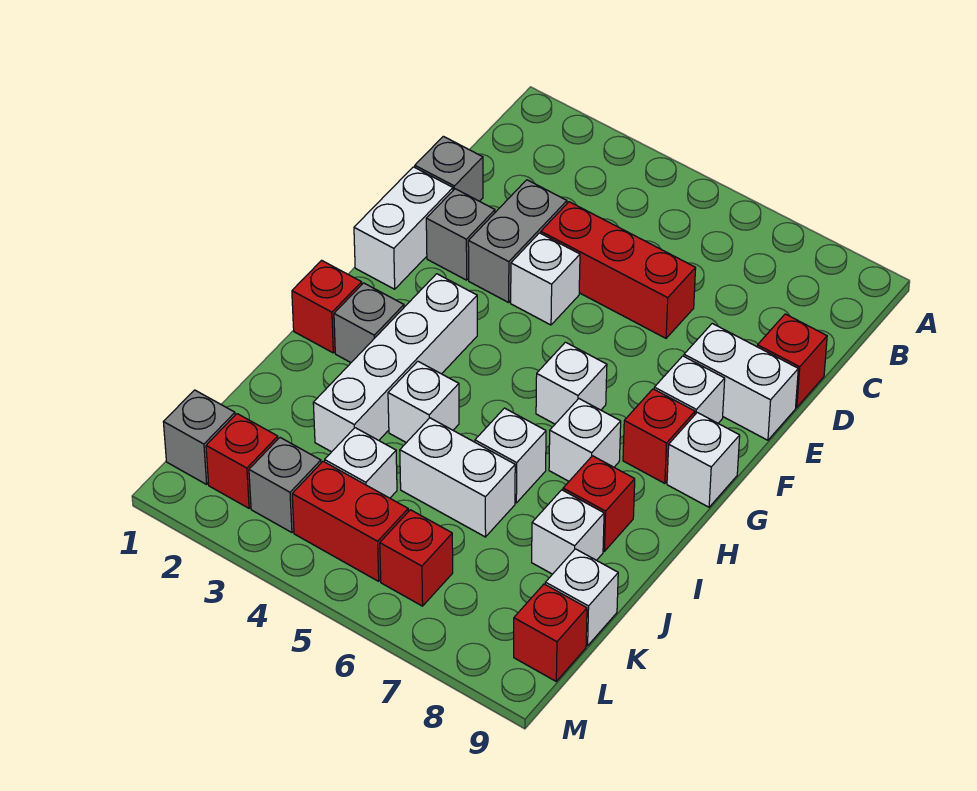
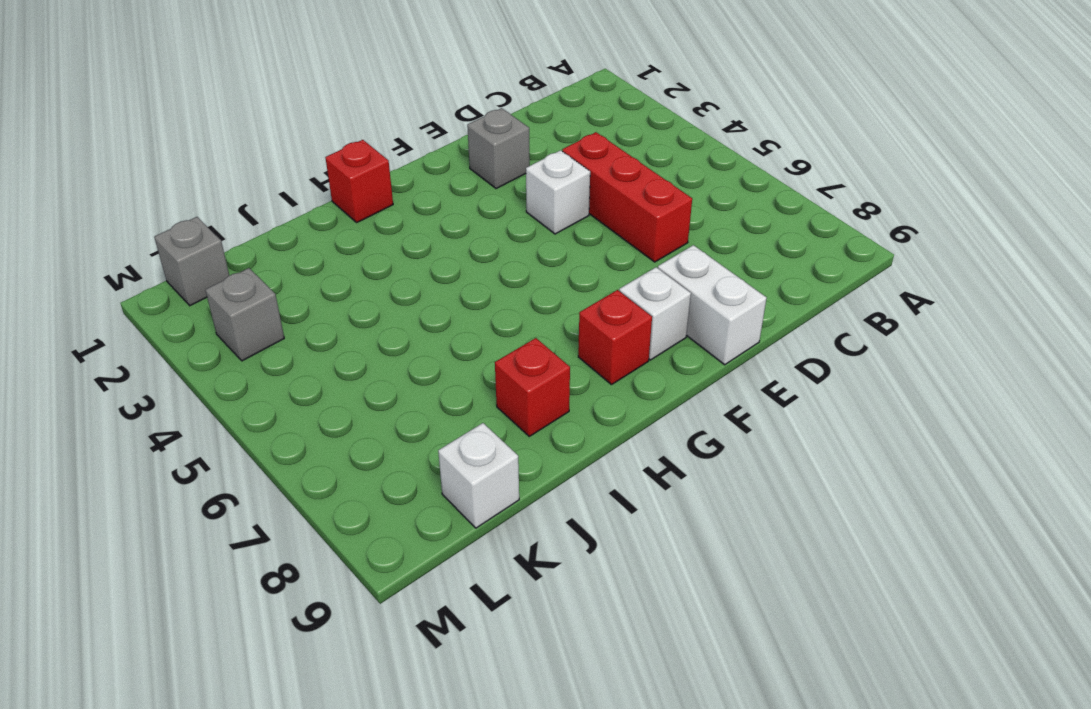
none -> grey 1x1 brick [415,136,483,201]
none -> grey 1x2 brick [468,180,567,302]
none -> red 1x1 brick [757,314,827,407]

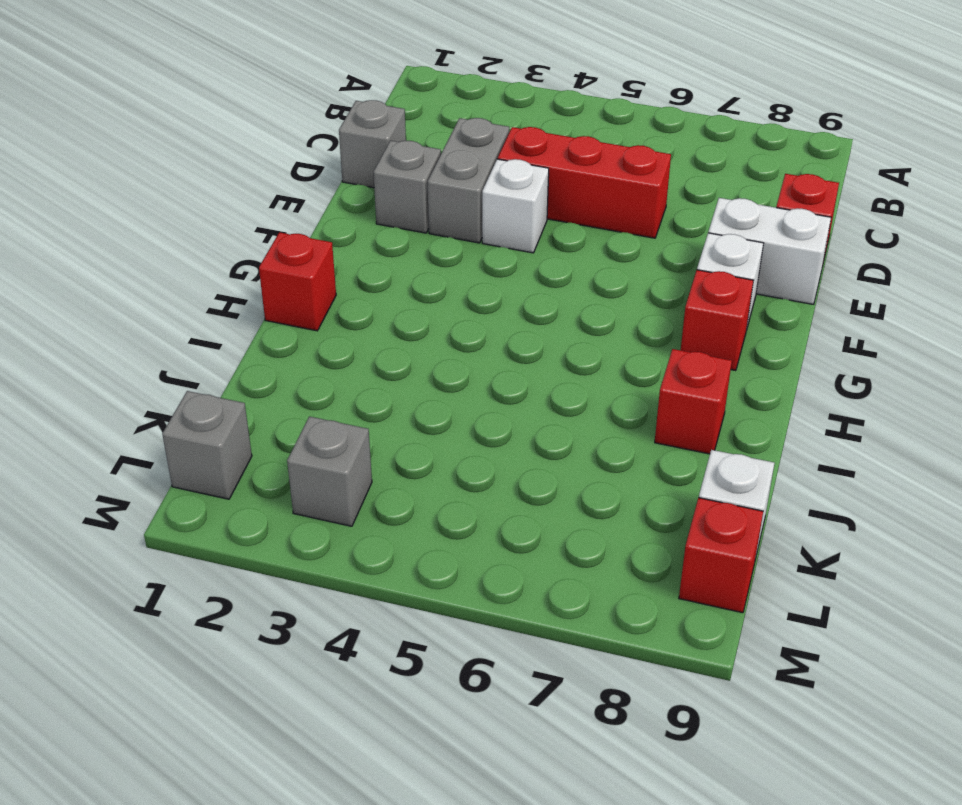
none -> white 1x2 brick [354,167,453,289]
none -> white 1x4 brick [313,274,477,452]
none -> white 1x1 brick [536,342,607,424]

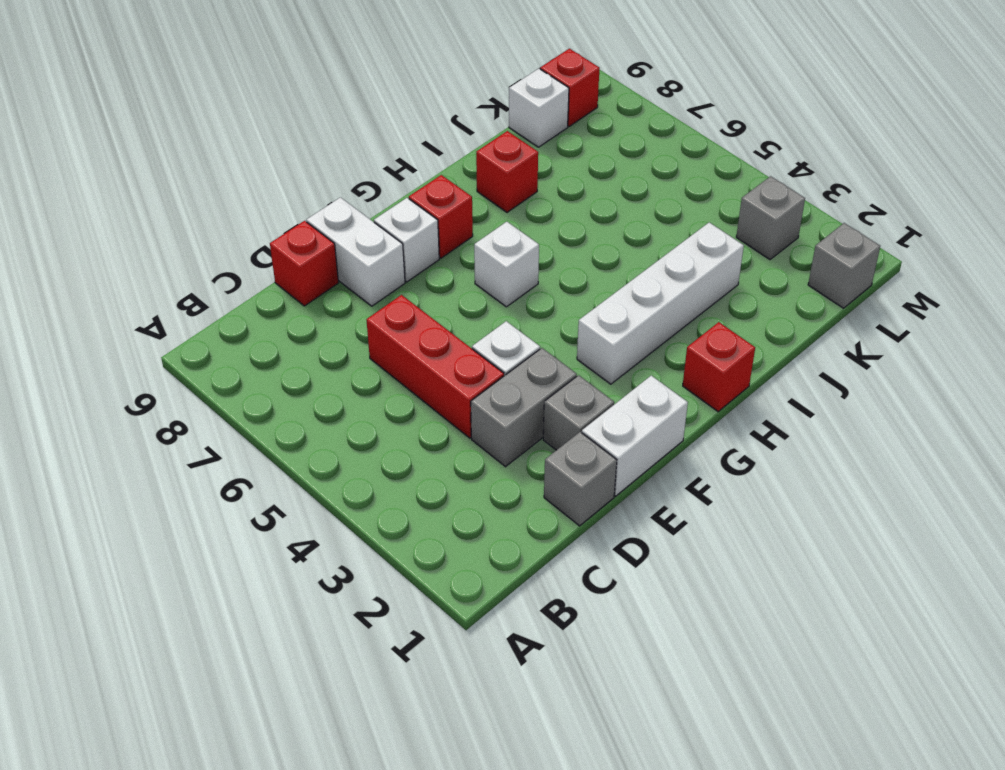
none -> white 1x1 brick [667,412,740,507]
none -> grey 1x1 brick [334,283,404,362]
none -> white 1x1 brick [549,399,621,481]

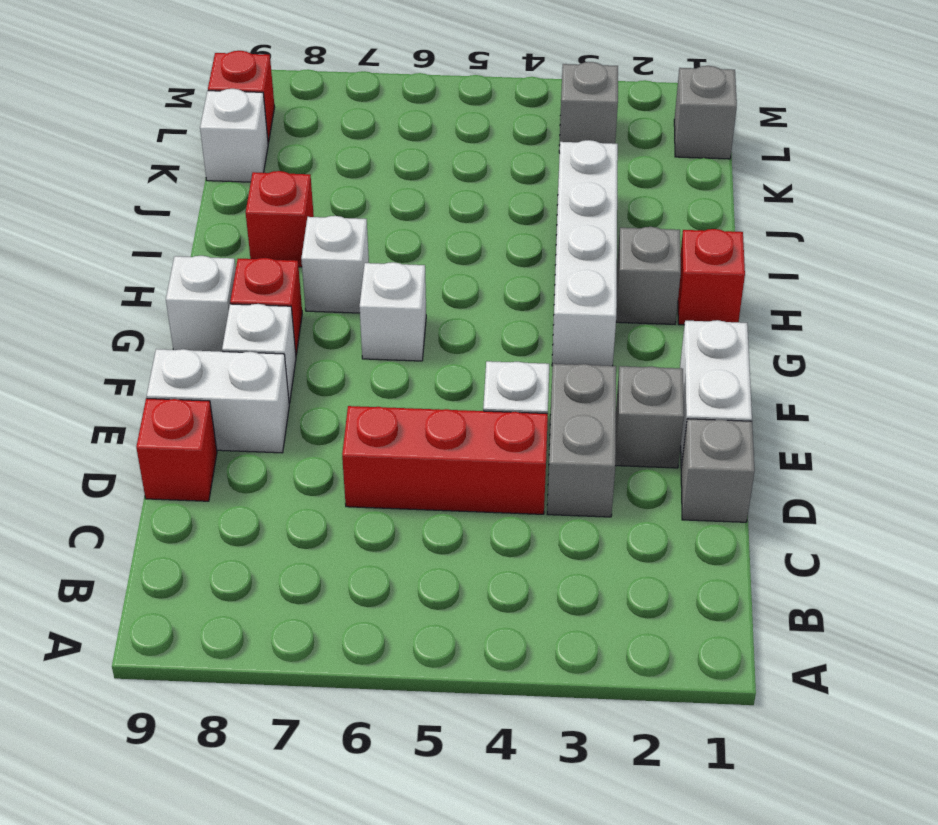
none -> white 1x1 brick [388,361,459,443]
none -> white 1x1 brick [475,408,546,503]
none -> white 1x2 brick [400,418,515,537]

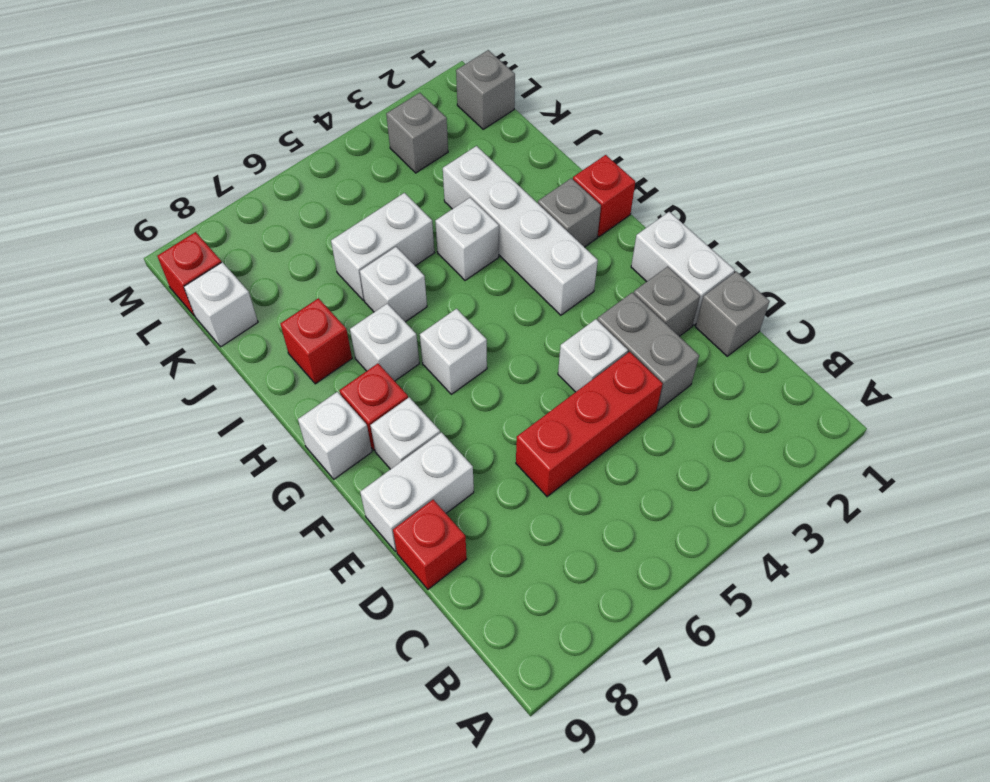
none -> white 1x1 brick [532,490,604,574]
none -> white 1x1 brick [325,428,397,498]
none -> red 1x1 brick [206,414,278,508]

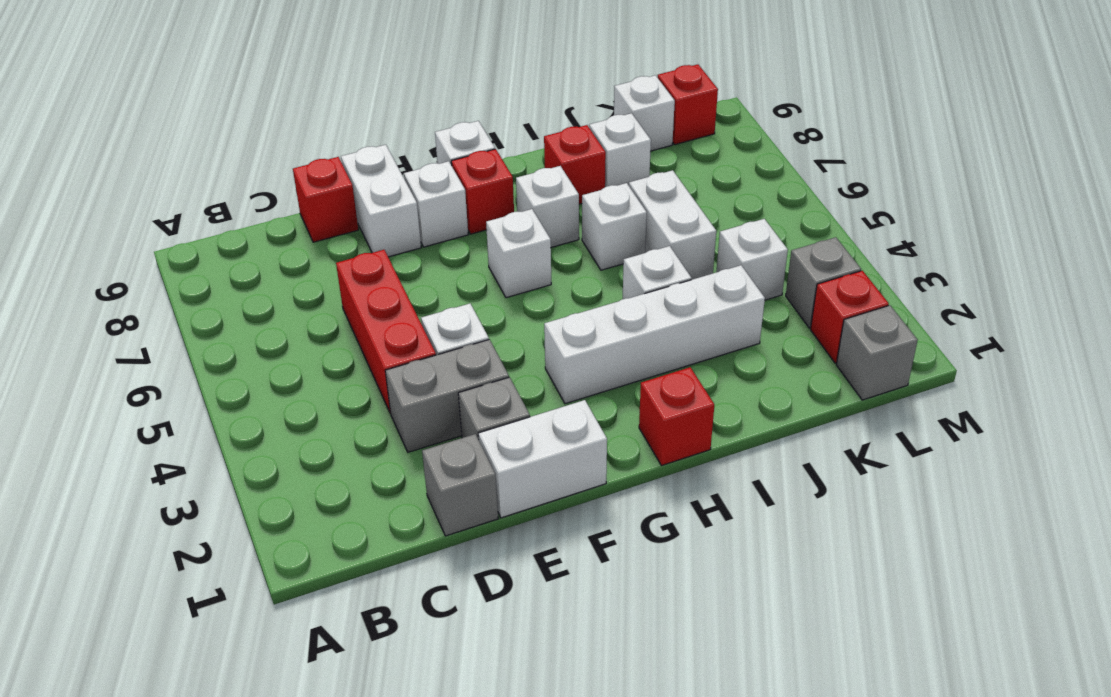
none -> grey 1x1 brick [334,283,404,362]
none -> red 1x2 brick [292,461,408,581]
none -> red 1x1 brick [380,510,453,606]

